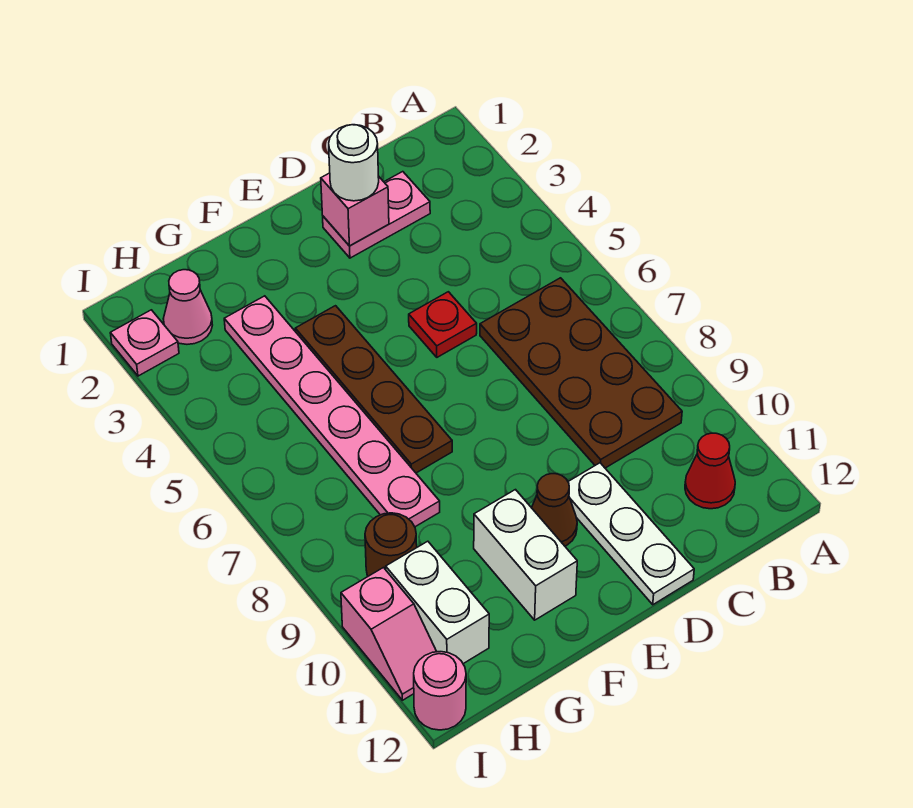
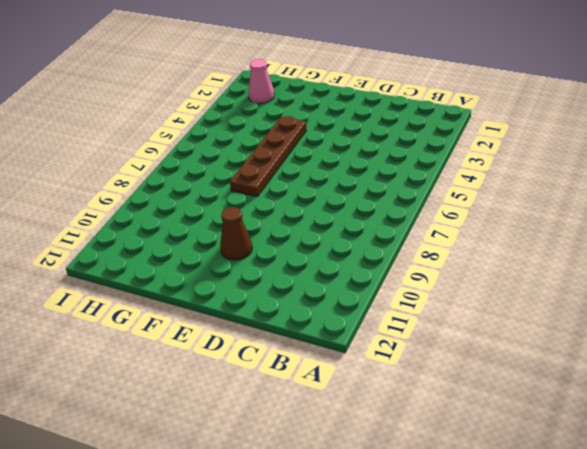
none -> brown 2x4 plate [480,278,682,468]
none -> red 1x1 cone [685,433,735,509]
none -> pink 1x2 plate [323,172,430,258]

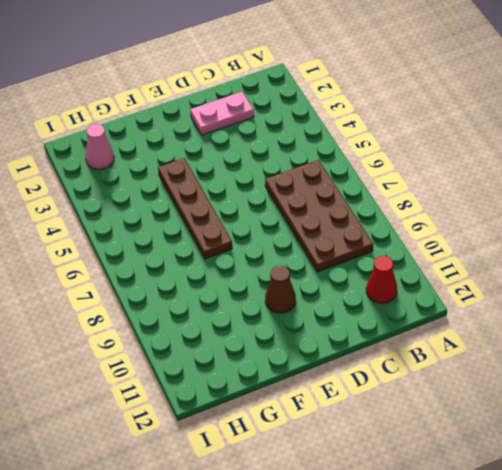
none -> red 1x1 plate [409,292,477,357]
none -> white 1x3 plate [568,463,694,605]
none -> white 1x2 brick [474,490,577,620]

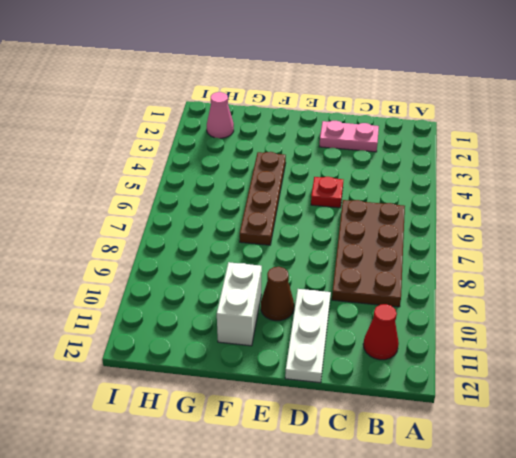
none -> pink 1x6 plate [224,296,440,527]
none -> brown 1x1 round brick [365,513,417,576]
none -> white 1x2 brick [386,541,489,664]

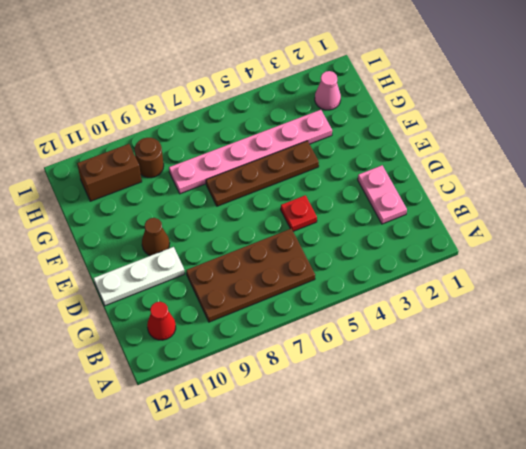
brown 1x2 brick [77,144,142,201] -> white 1x2 brick [386,541,489,664]
none -> white 1x2 brick [474,490,577,620]
none -> pink 1x1 plate [110,310,179,376]
none -> pink 1x2 slope [341,568,437,700]

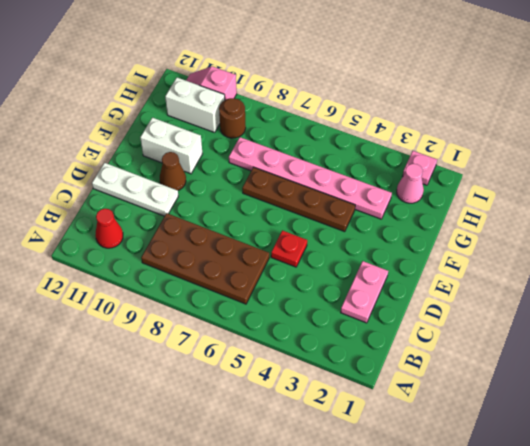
none -> pink 1x1 round brick [414,652,466,730]
none -> pink 1x1 brick [321,173,389,246]
none -> white 1x1 round brick [329,125,379,201]

